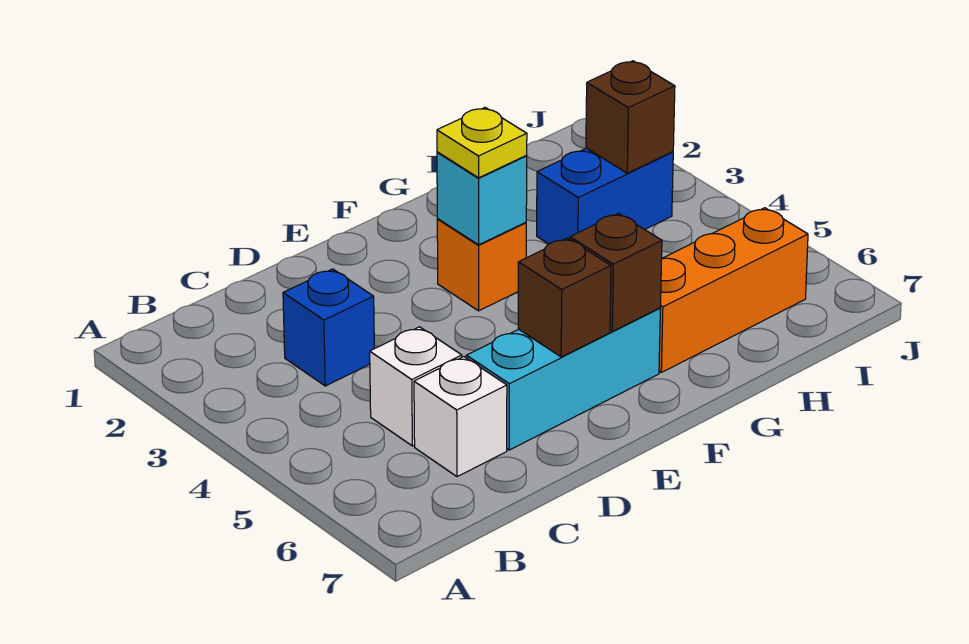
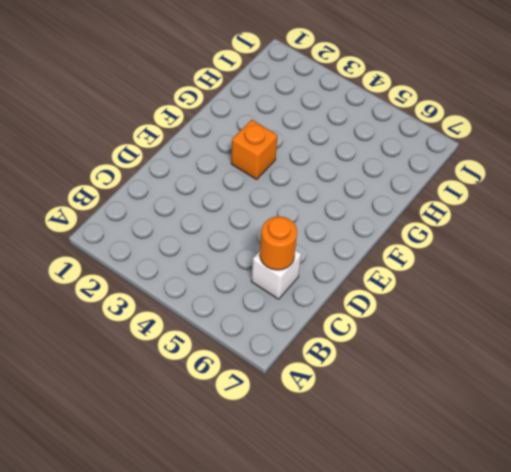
orange 1x1 round brick [260,216,297,270] -> none
none -> blue 1x1 brick [283,269,374,386]
none -> white 1x1 brick [370,327,462,446]
none -> cyan 1x3 brick [466,308,660,450]

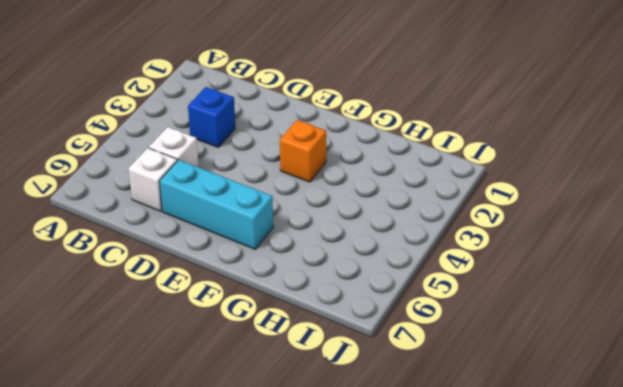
none -> orange 1x3 brick [659,208,808,372]
none -> blue 1x2 brick [537,148,673,244]
none -> brown 1x1 brick [518,238,611,357]

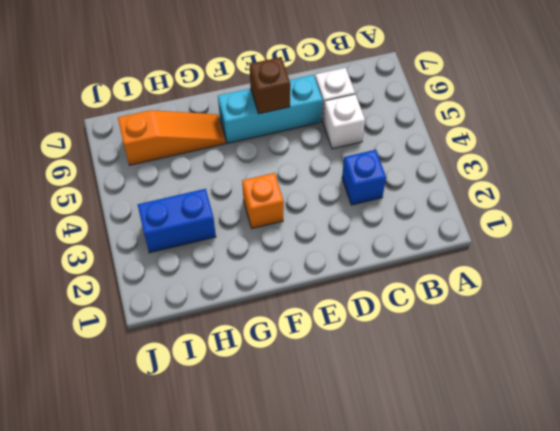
orange 1x3 slope [118,110,226,165] -> orange 1x3 brick [659,208,808,372]
none -> cyan 1x1 brick [437,152,527,245]
none -> brown 1x1 brick [570,213,662,331]
none -> brown 1x1 brick [586,61,675,173]

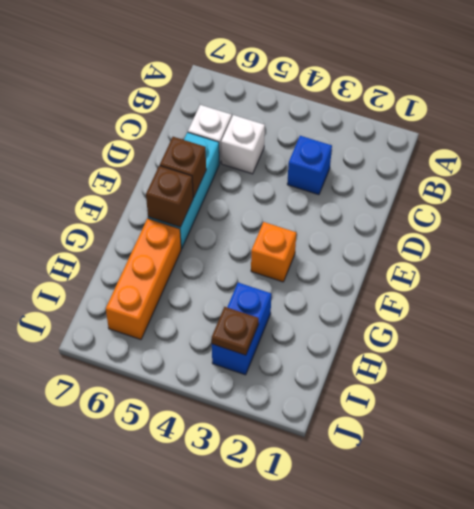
brown 1x1 plate [212,307,259,355] -> brown 1x1 brick [586,61,675,173]
none -> cyan 1x1 brick [437,152,527,245]
none -> yellow 1x1 plate [437,108,527,178]

